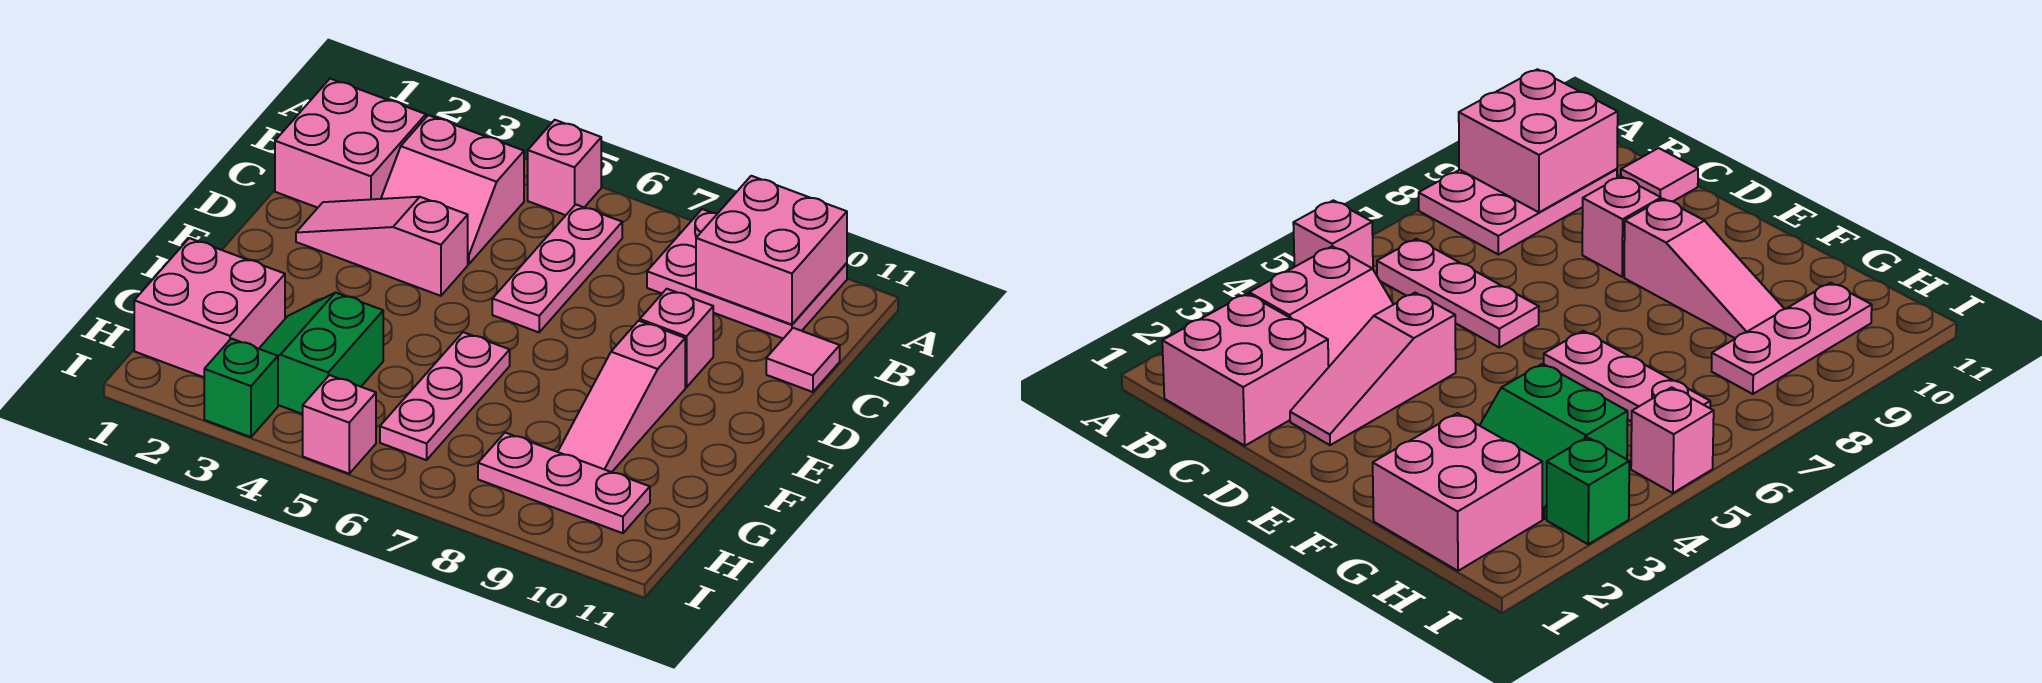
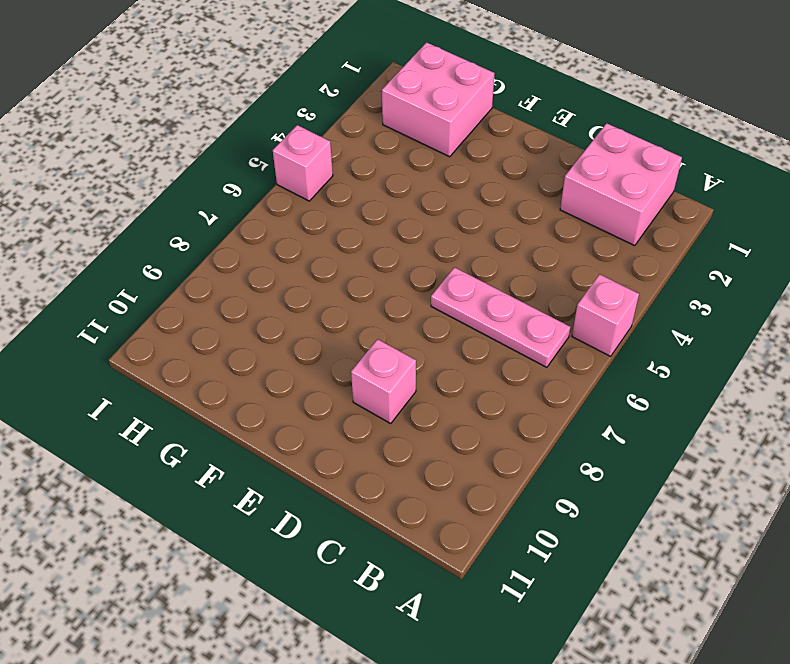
none -> pink 2x3 plate [647,209,847,339]
none -> pink 2x2 slope [381,115,524,264]
none -> pink 1x1 tile [766,328,840,392]

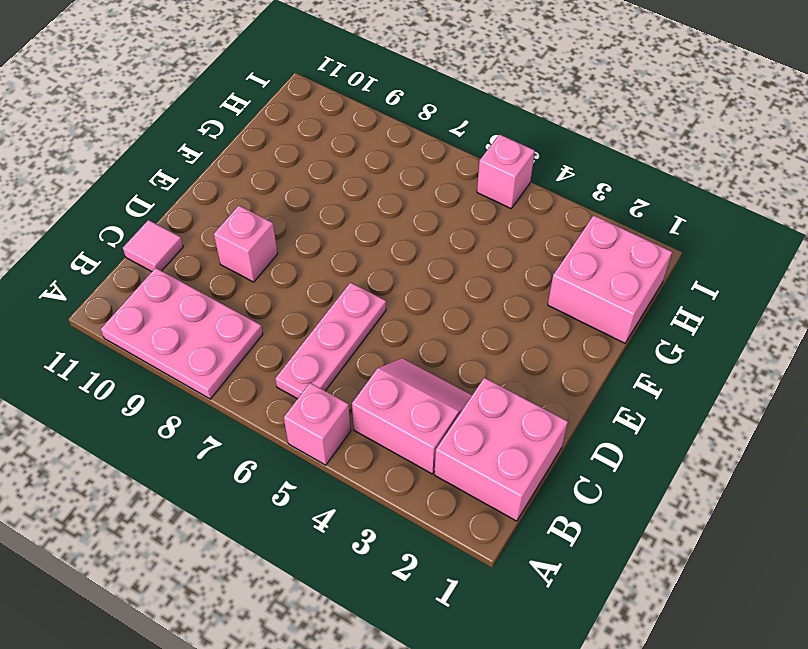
none -> pink 1x3 slope [296,197,468,296]
none -> pink 1x3 slope [558,321,685,472]
none -> pink 1x3 plate [380,332,510,460]

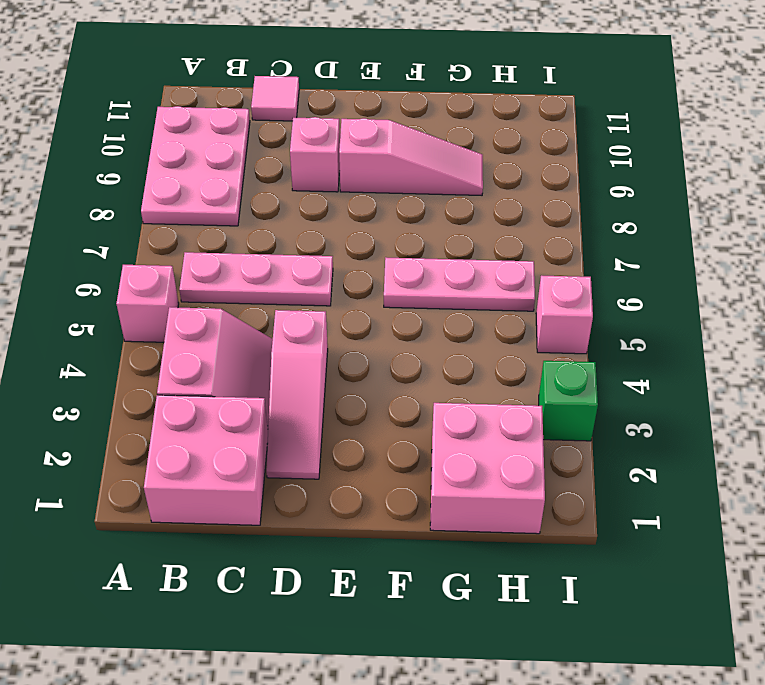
none -> green 2x2 slope [259,293,383,414]
none -> pink 1x3 plate [478,433,650,533]
none -> pink 2x2 brick [696,176,847,325]

